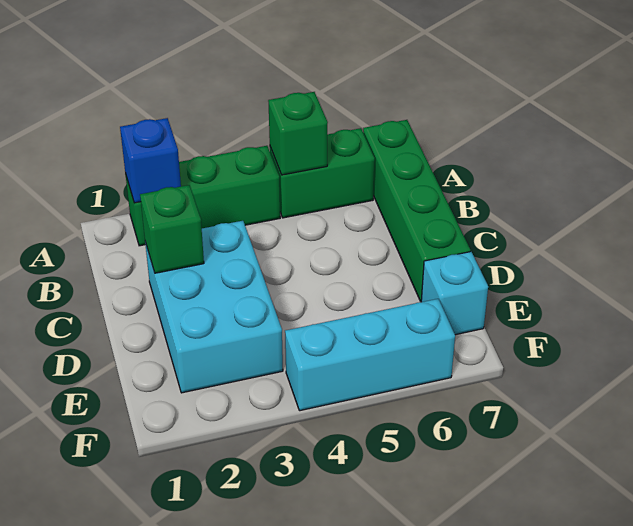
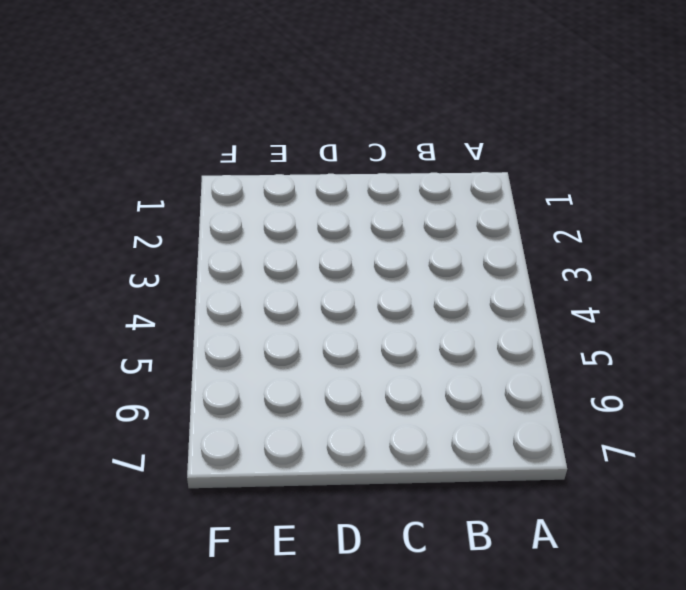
none -> green 1x3 brick [125,146,280,246]
none -> green 1x2 brick [270,128,375,218]

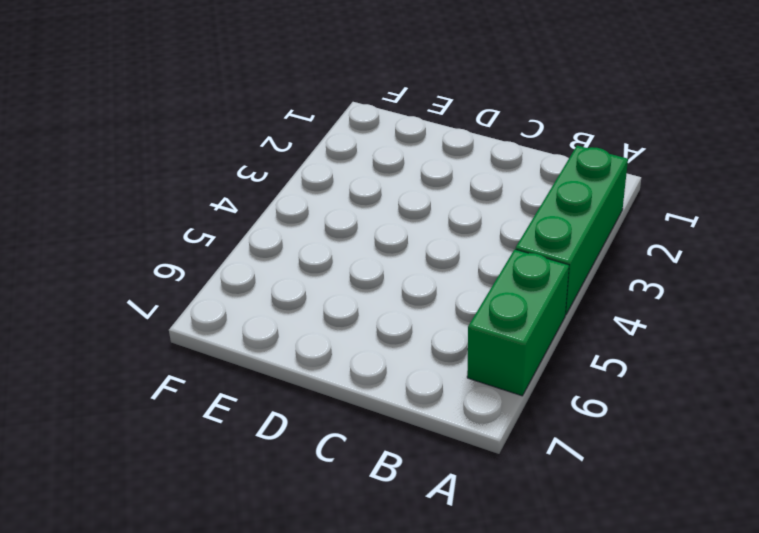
none -> green 1x4 brick [363,120,470,301]
none -> cyan 2x3 brick [145,221,283,393]

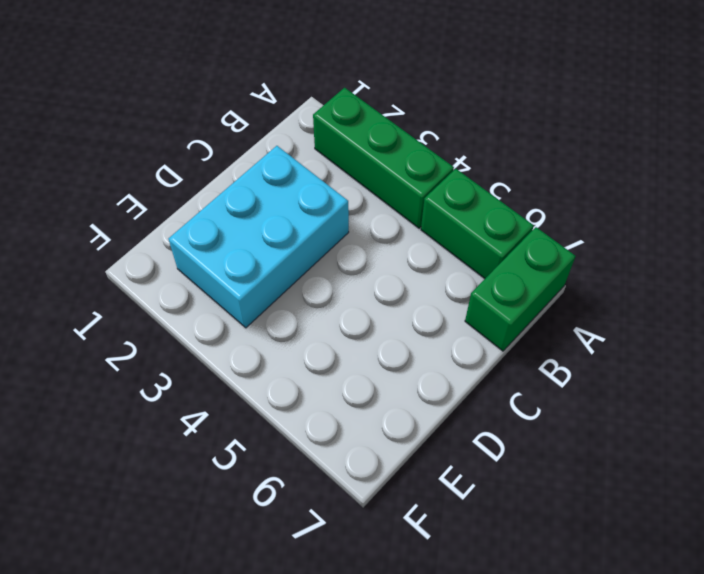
green 1x2 brick [465,227,575,351] -> green 1x4 brick [363,120,470,301]
none -> cyan 1x1 brick [421,252,488,335]
none -> cyan 1x3 brick [285,299,455,411]

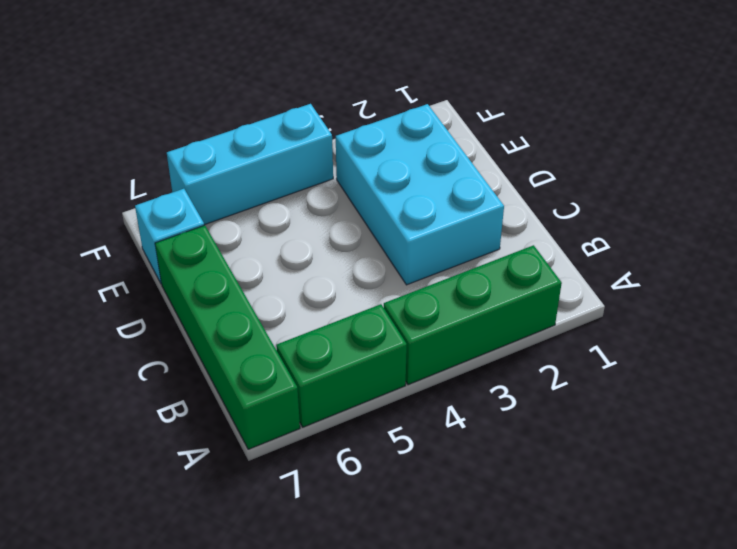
none -> blue 1x1 brick [120,118,181,203]
none -> green 1x1 brick [268,92,328,175]

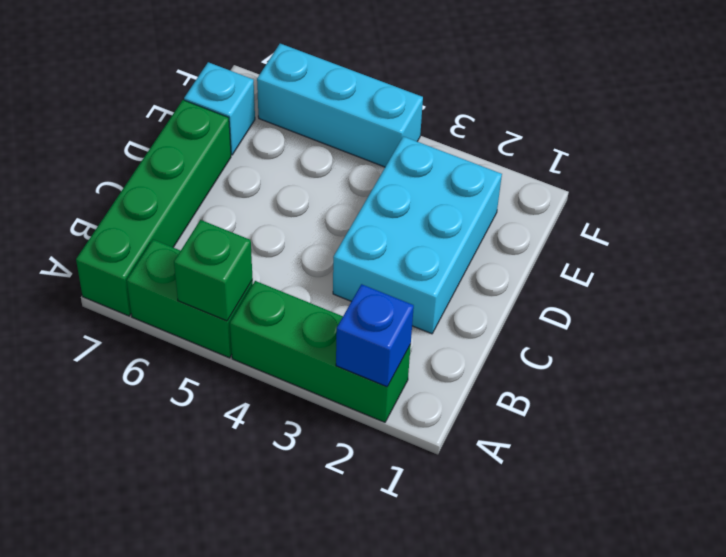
none -> green 1x1 brick [140,185,204,273]

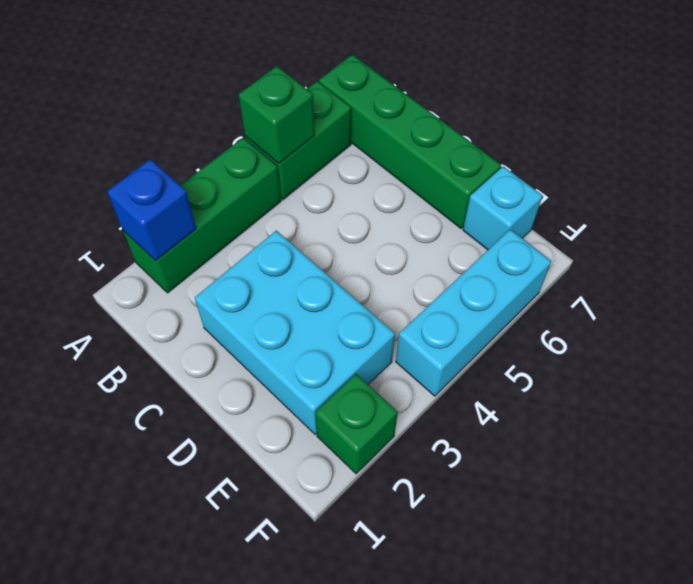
green 1x1 brick [315,374,398,474] -> green 1x1 brick moved to [140,185,204,273]

